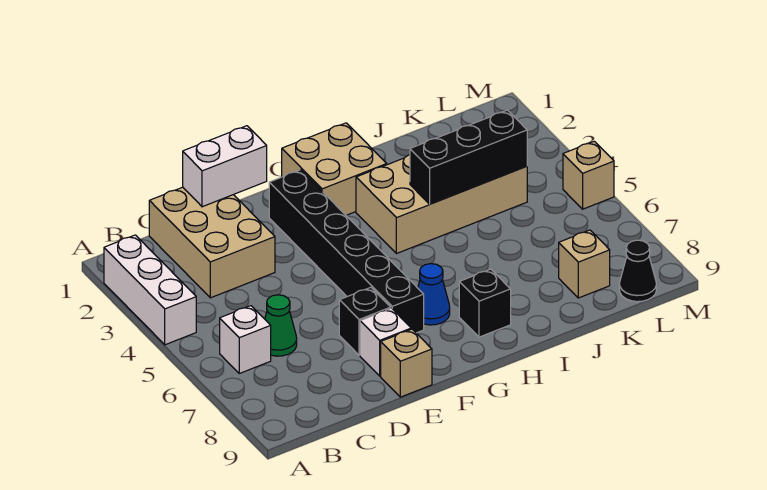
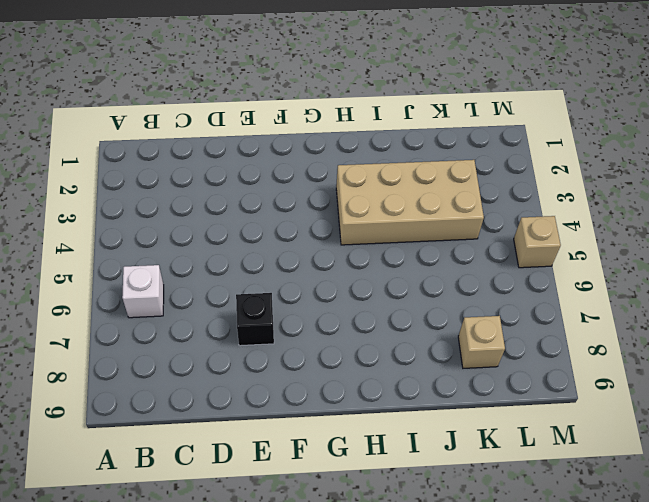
none -> white 1x3 brick [104,235,196,345]
none -> tan 2x3 brick [149,187,275,298]
none -> green 1x1 cone [265,295,297,356]

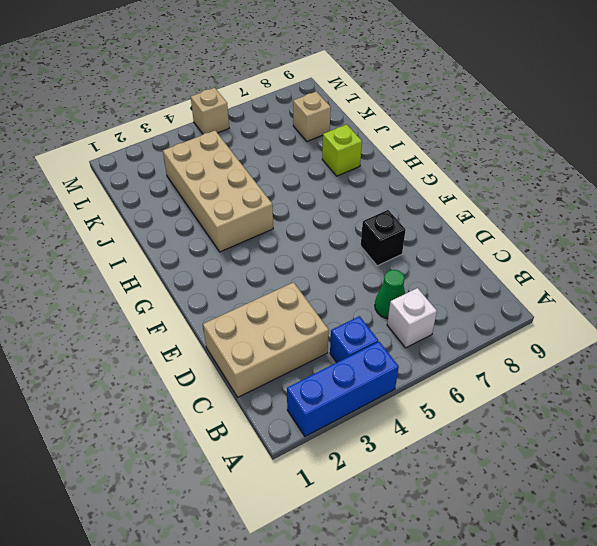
blue 1x3 brick [287,342,399,436] -> white 1x3 brick [104,235,196,345]
blue 1x1 brick [330,316,378,363] -> none
lime 1x1 brick [322,124,362,176] -> none
none -> white 1x1 brick [360,308,411,376]
none -> tan 1x1 brick [381,329,432,397]
none -> black 1x6 brick [269,170,424,333]

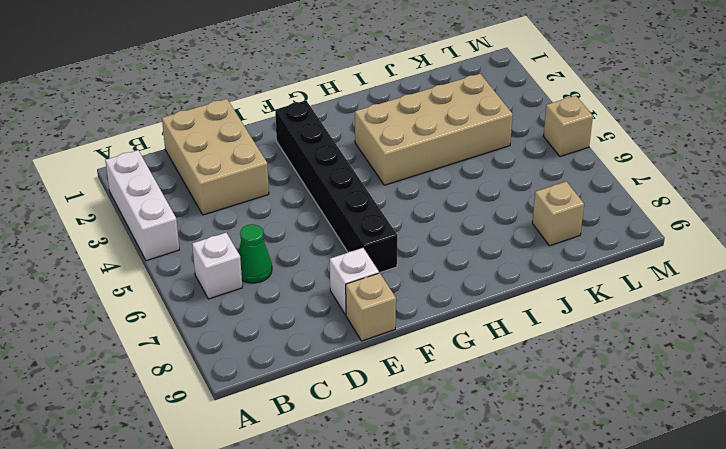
none -> black 1x1 brick [339,287,391,355]
none -> tan 2x2 brick [282,123,387,215]
none -> blue 1x1 cone [418,264,450,325]

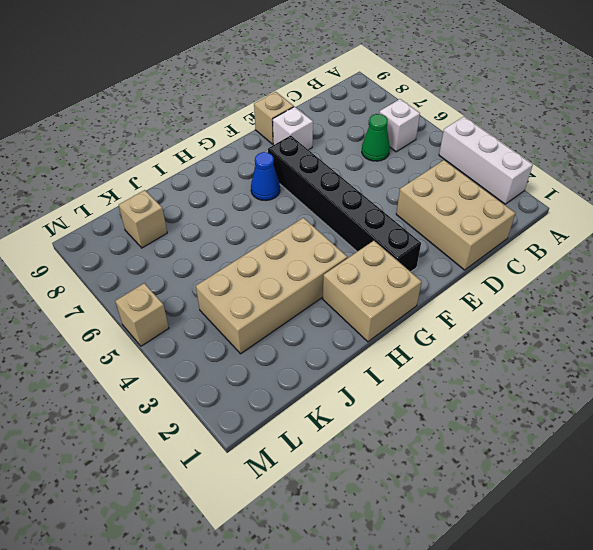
none -> black 1x1 brick [339,287,391,355]
none -> black 1x1 brick [459,269,511,337]
none -> black 1x1 cone [619,240,656,302]

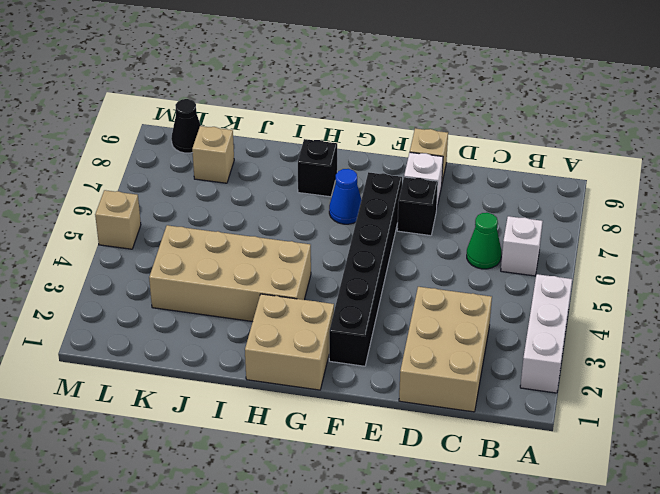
none -> white 1x2 brick [183,126,267,207]
none -> black 1x3 brick [410,110,527,204]

